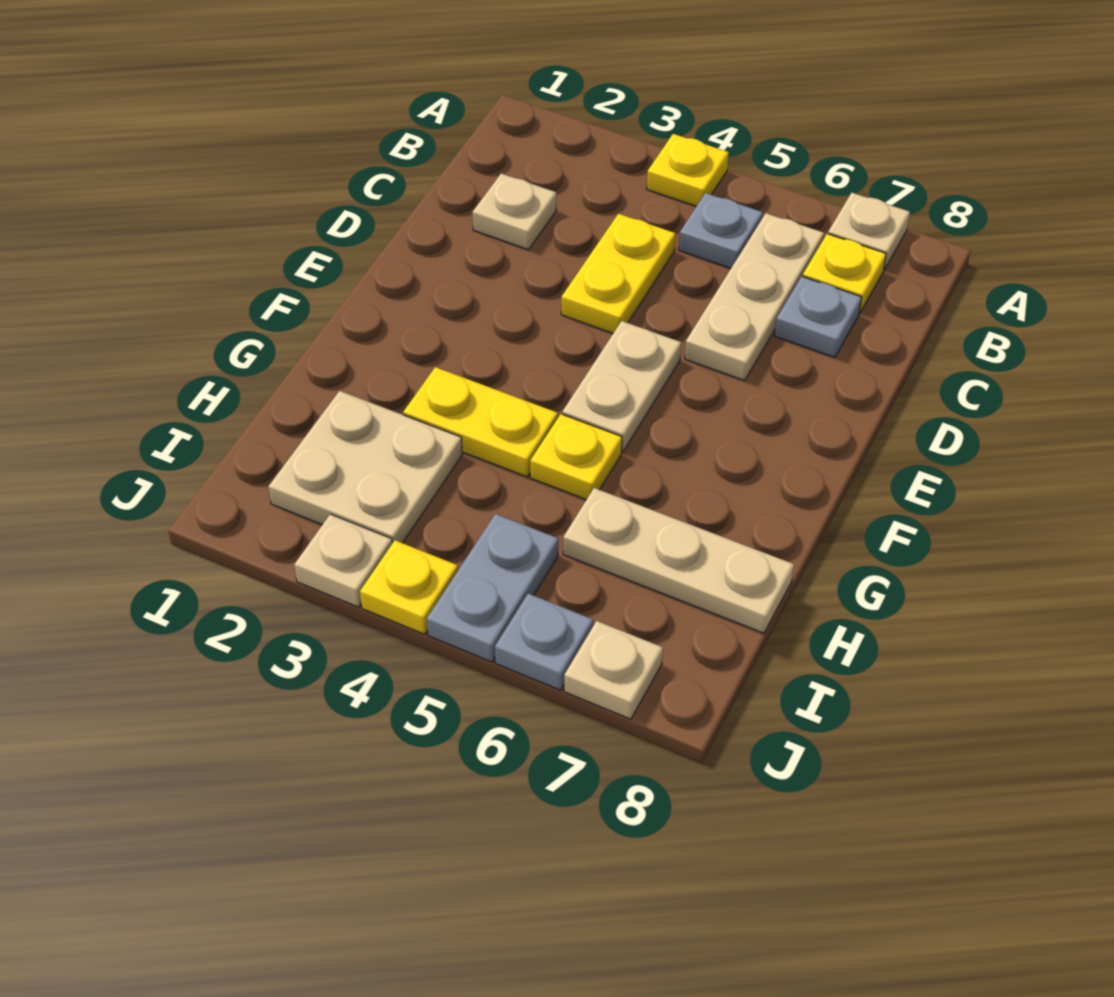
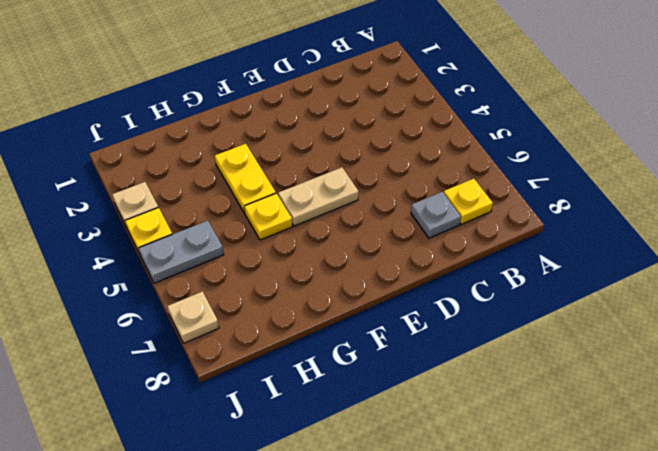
none -> yellow 1x1 plate [647,134,729,206]
none -> tan 1x1 plate [828,193,910,270]
none -> grey 1x1 plate [679,193,763,268]

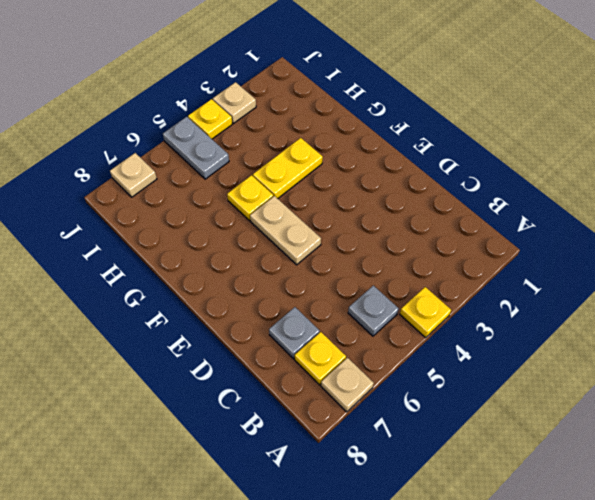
none -> tan 1x3 plate [685,213,824,381]
none -> tan 1x1 plate [472,173,556,250]
none -> yellow 1x2 plate [561,214,675,333]

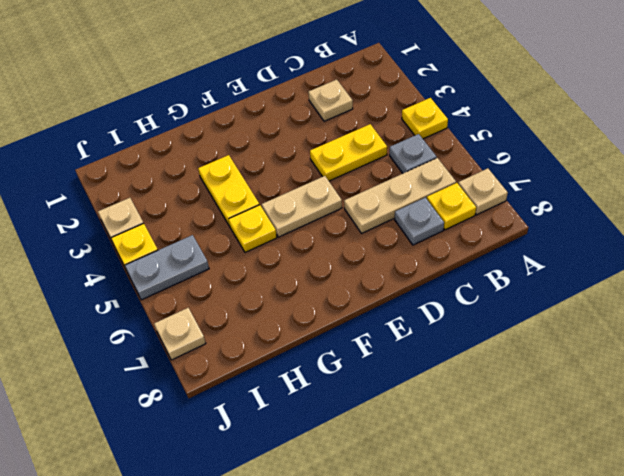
none -> tan 2x2 plate [268,391,462,544]
none -> tan 1x3 plate [563,488,794,633]
none -> grey 1x1 plate [495,594,593,690]

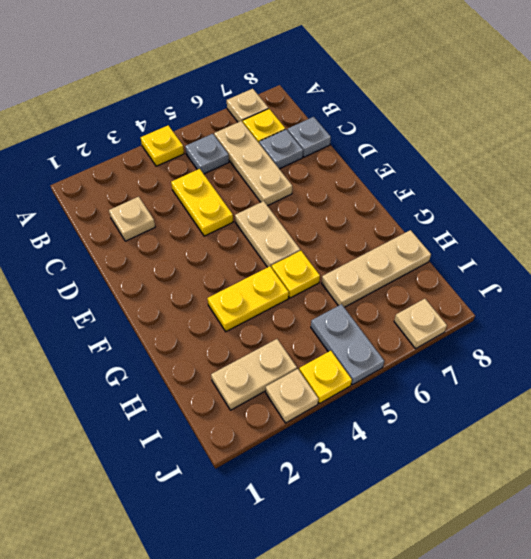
grey 1x1 plate [287,117,331,157] -> grey 1x1 plate moved to [495,594,593,690]
tan 1x2 plate [211,339,297,410] -> tan 2x2 plate [268,391,462,544]

